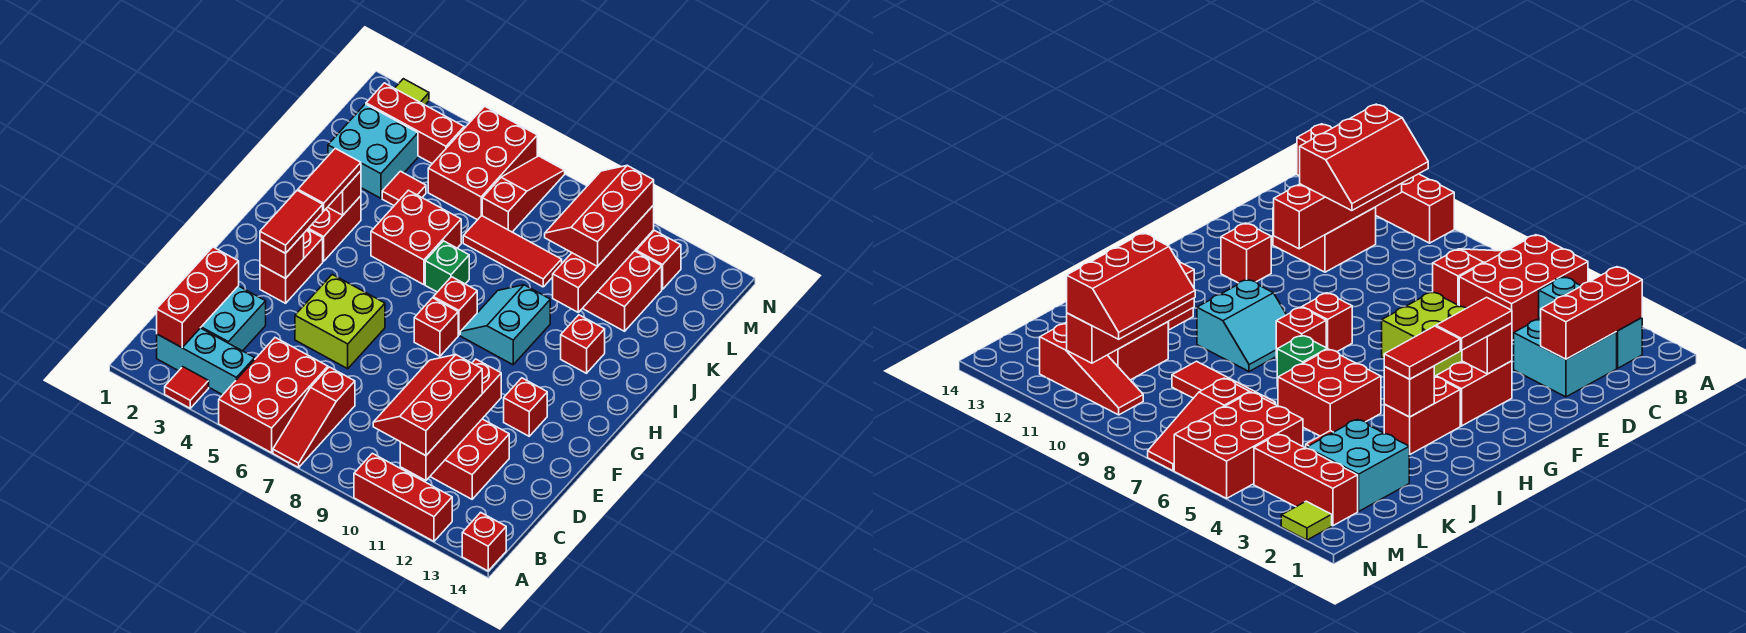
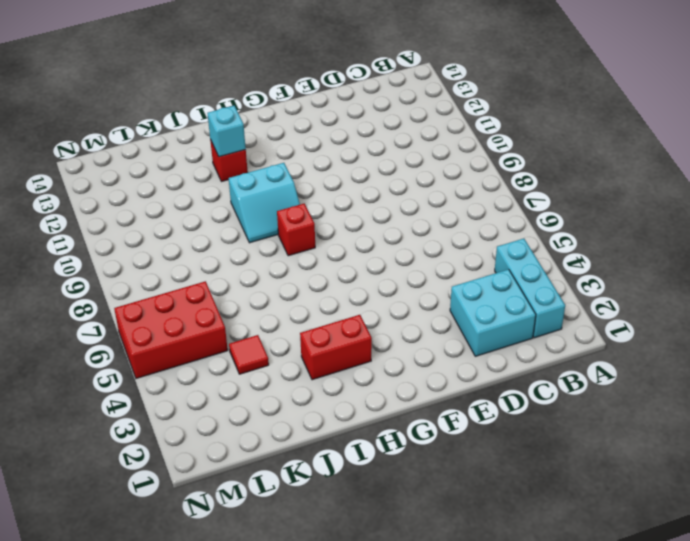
cyan 1x1 brick [208,106,246,157] -> none
none -> red 1x1 tile [165,367,209,408]
none -> red 2x3 brick [219,338,328,453]
none -> red 1x3 slope [273,367,355,467]
none -> red 1x3 brick [354,453,452,541]

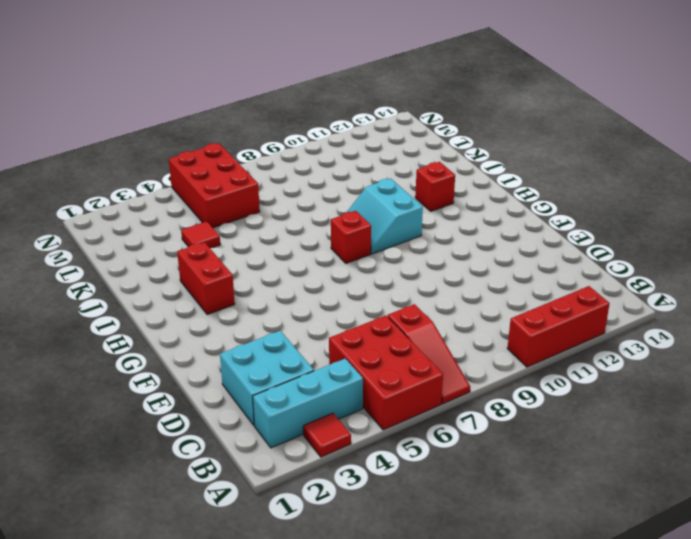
none -> red 1x1 brick [462,512,506,571]
none -> red 2x2 brick [430,419,509,499]
none -> lime 2x2 brick [295,274,385,369]
none -> red 1x2 brick [260,229,323,303]

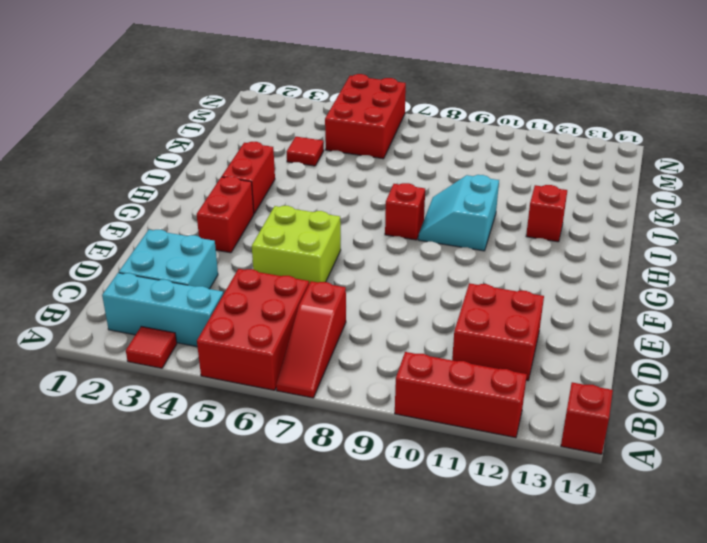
none -> red 1x1 brick [504,378,547,436]
none -> red 1x1 brick [414,298,458,356]
none -> red 2x2 brick [371,190,461,285]
none -> green 1x1 brick [425,241,469,292]

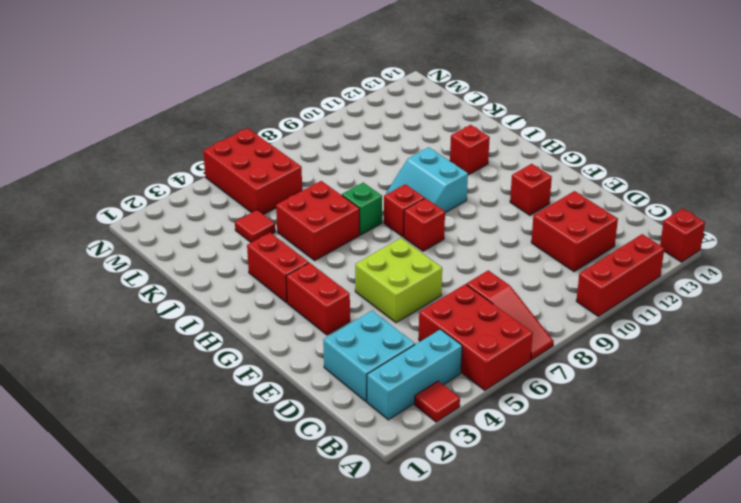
none -> cyan 2x2 brick [328,104,418,198]
none -> red 1x3 tile [463,216,562,287]
none -> red 2x2 brick [582,251,662,331]
none -> red 1x3 slope [482,156,565,232]

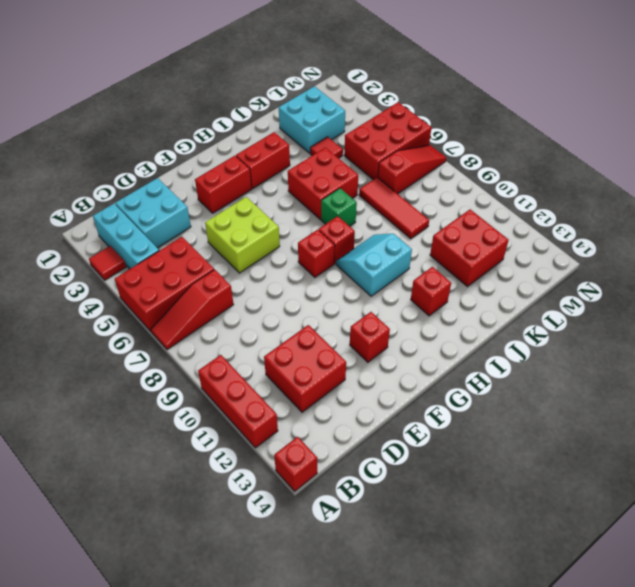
none -> red 1x3 brick [366,83,464,164]
none -> red 1x3 slope [635,230,681,289]
none -> lime 1x1 tile [395,79,429,105]
none -> red 1x3 brick [157,247,239,347]

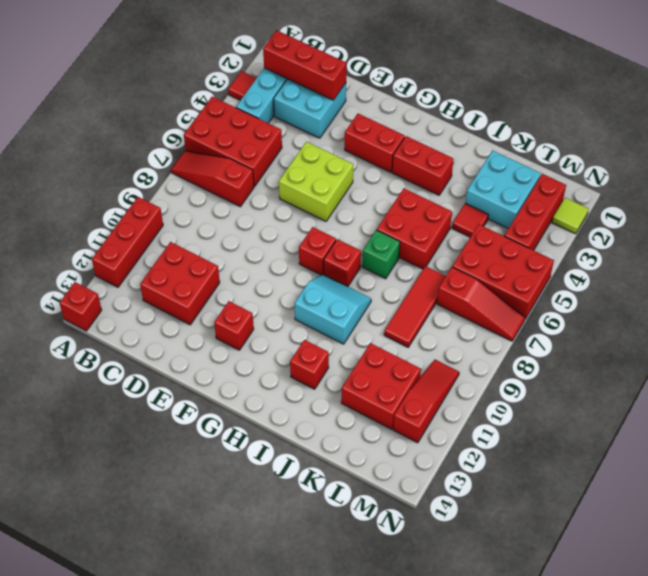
none -> red 1x4 brick [400,359,501,481]
none -> red 1x1 brick [260,234,304,278]
none -> red 1x1 brick [328,171,361,215]
none -> red 1x4 brick [553,205,654,312]

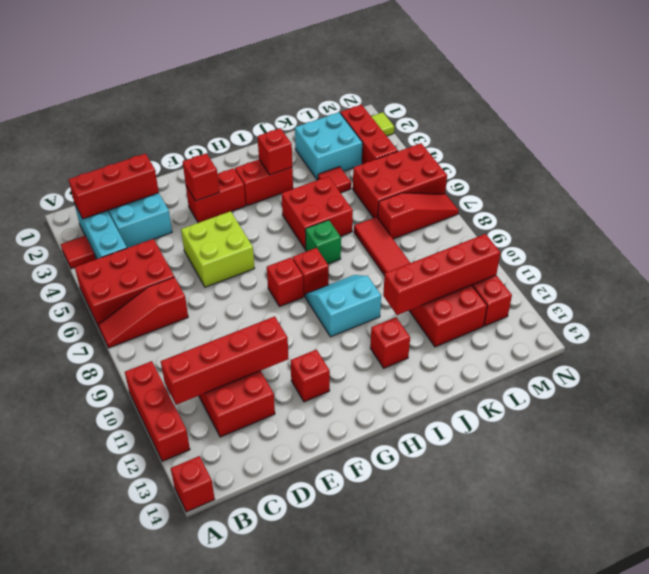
none -> red 2x3 slope [373,355,482,456]
none -> red 1x2 tile [260,191,323,253]
none -> red 1x2 tile [298,148,361,211]
none -> red 2x3 slope [545,165,654,266]

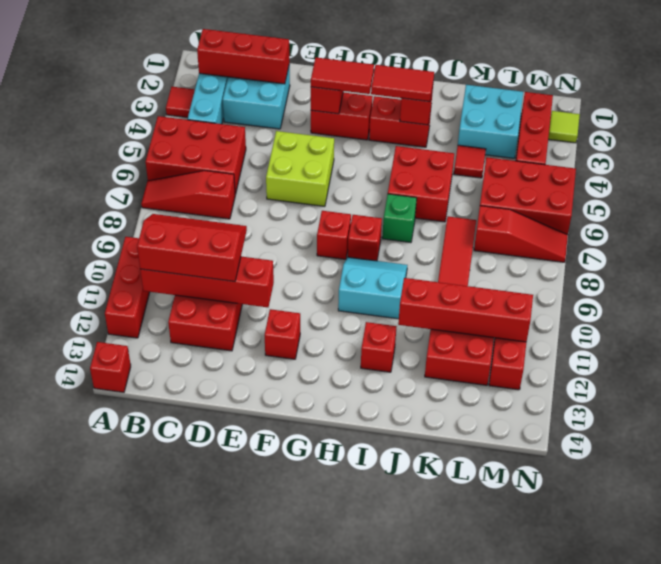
none -> red 2x3 slope [545,165,654,266]

